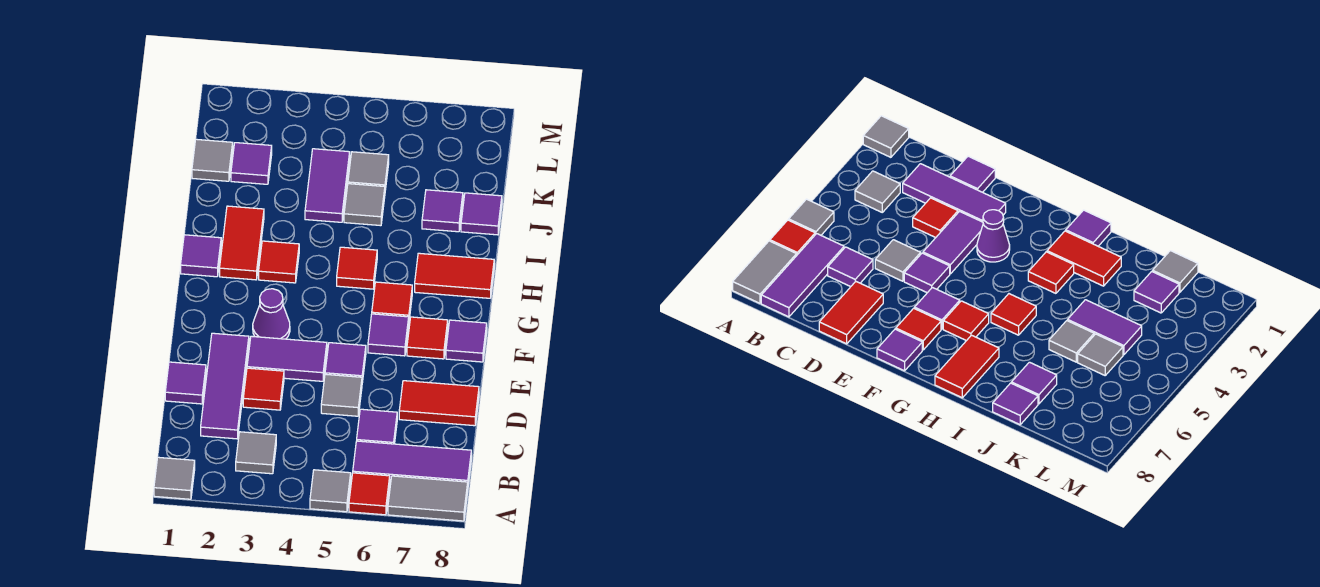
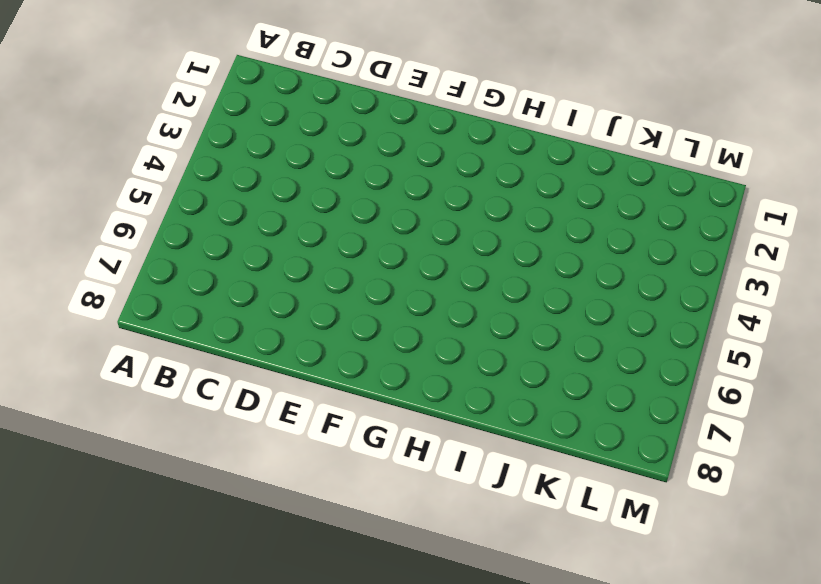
none -> grey 1x1 tile [154,457,195,499]
none -> grey 1x1 tile [310,470,351,512]
none -> red 1x1 tile [349,473,390,515]
none -> grey 1x2 tile [388,476,468,521]

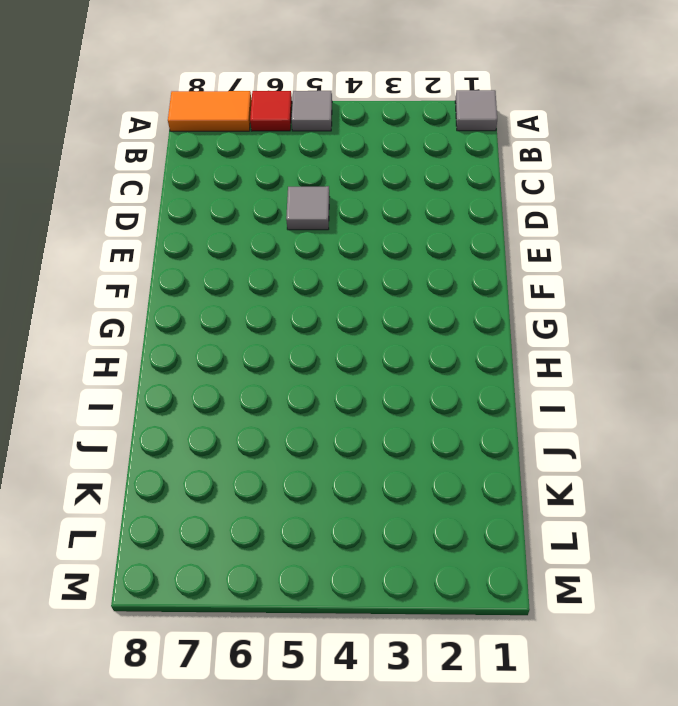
orange 1x2 tile [168,91,252,131] -> grey 1x2 tile [388,476,468,521]
none -> grey 1x1 tile [236,432,276,474]
none -> purple 1x3 tile [353,441,471,484]
none -> purple 1x3 tile [201,333,249,439]
none -> purple 1x1 tile [357,409,397,444]

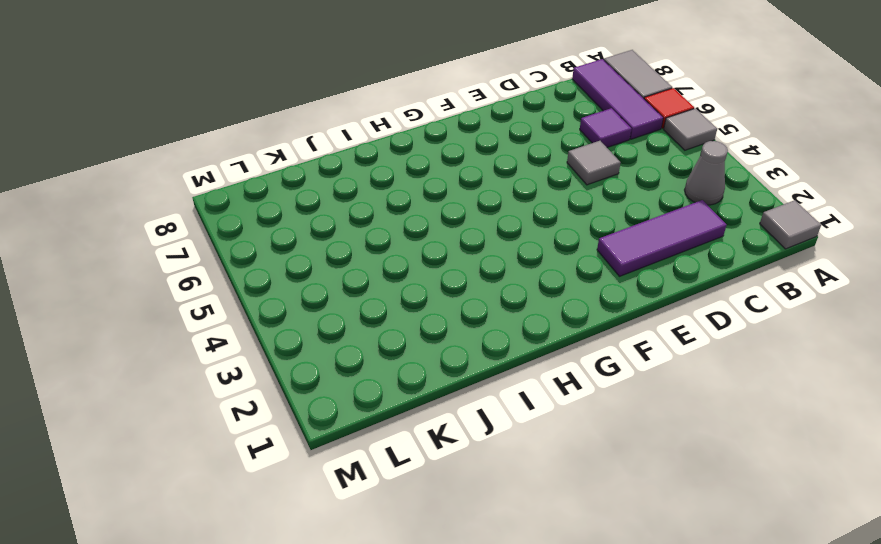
grey 1x1 cone [685,141,728,205] -> grey 1x1 tile [236,432,276,474]
none -> purple 1x1 tile [165,362,206,404]
none -> red 1x1 tile [243,368,284,410]
none -> red 1x2 tile [399,381,479,426]
none -> purple 1x2 tile [247,336,327,381]

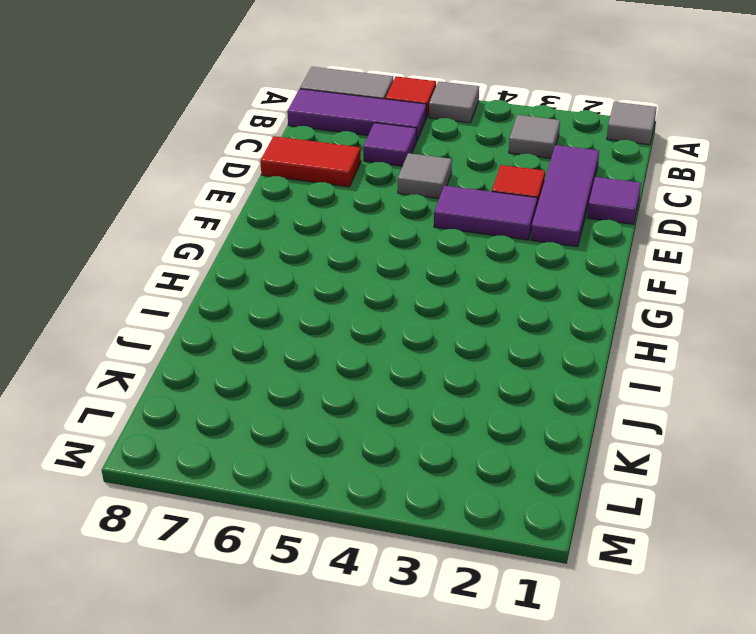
none -> purple 1x1 tile [325,343,366,382]
none -> purple 1x1 cone [253,289,290,339]
none -> purple 1x1 tile [368,314,409,356]
none -> red 1x1 tile [407,317,448,359]

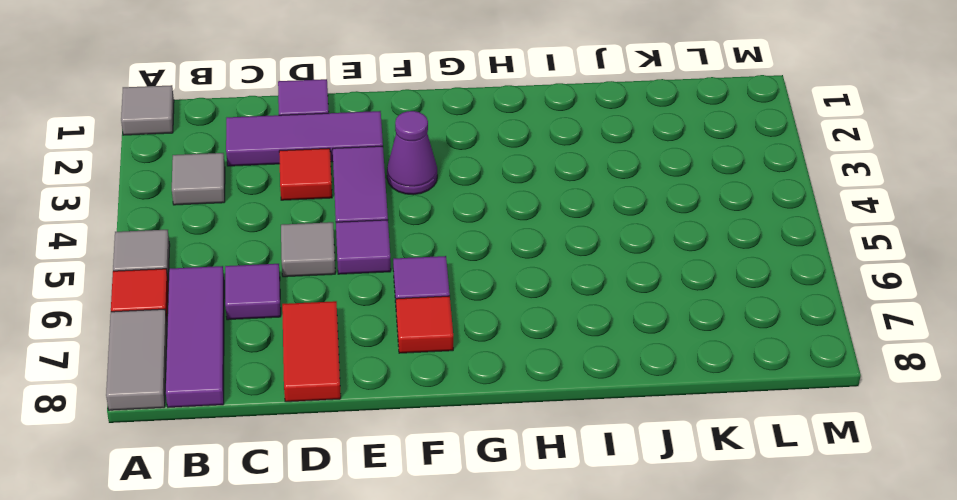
none -> purple 1x1 tile [446,320,487,362]
none -> red 1x1 tile [372,282,412,319]
none -> purple 1x1 tile [181,235,221,277]
none -> red 1x2 tile [220,206,264,280]

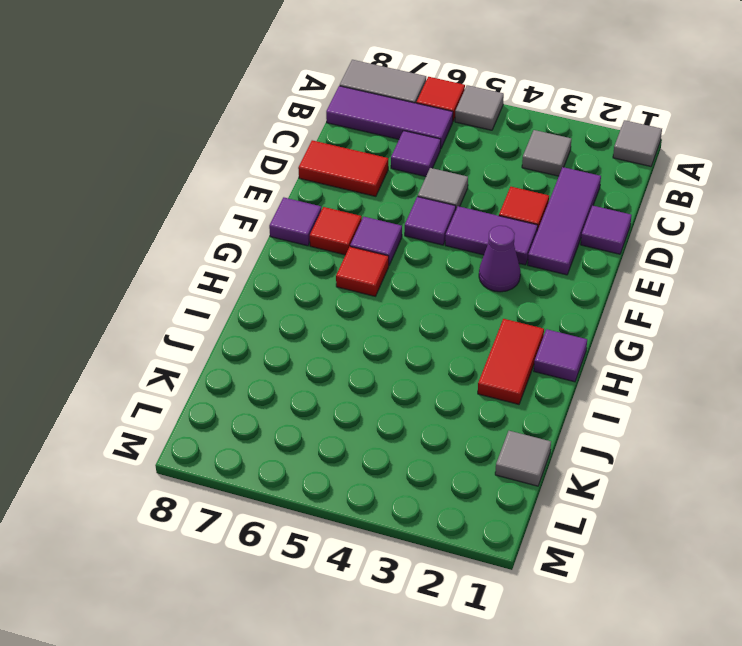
none -> red 1x1 tile [259,241,299,283]
none -> red 1x1 tile [337,247,377,289]
none -> red 1x2 tile [415,253,494,298]
none -> purple 1x2 tile [305,149,350,222]

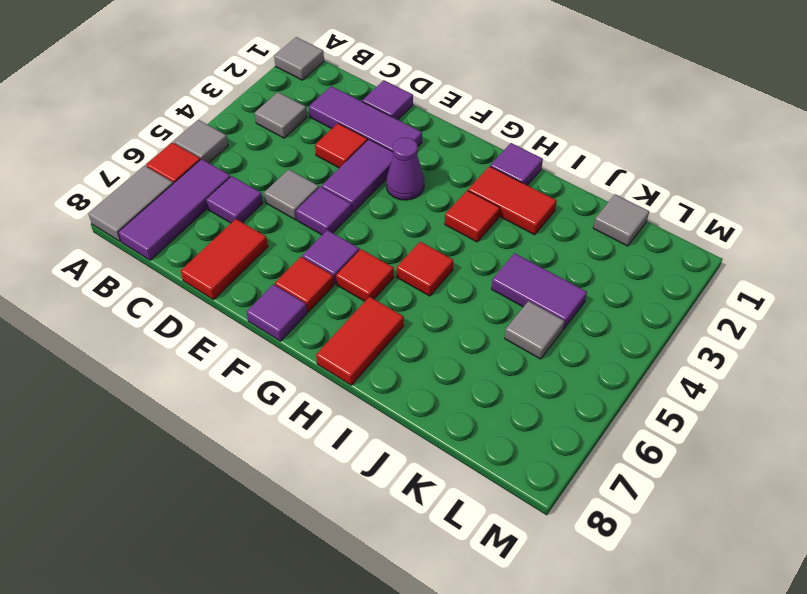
none -> grey 1x1 tile [344,184,385,226]
none -> purple 1x1 tile [422,190,463,232]
none -> purple 1x1 tile [461,193,502,235]
none -> purple 1x1 tile [231,143,272,184]

